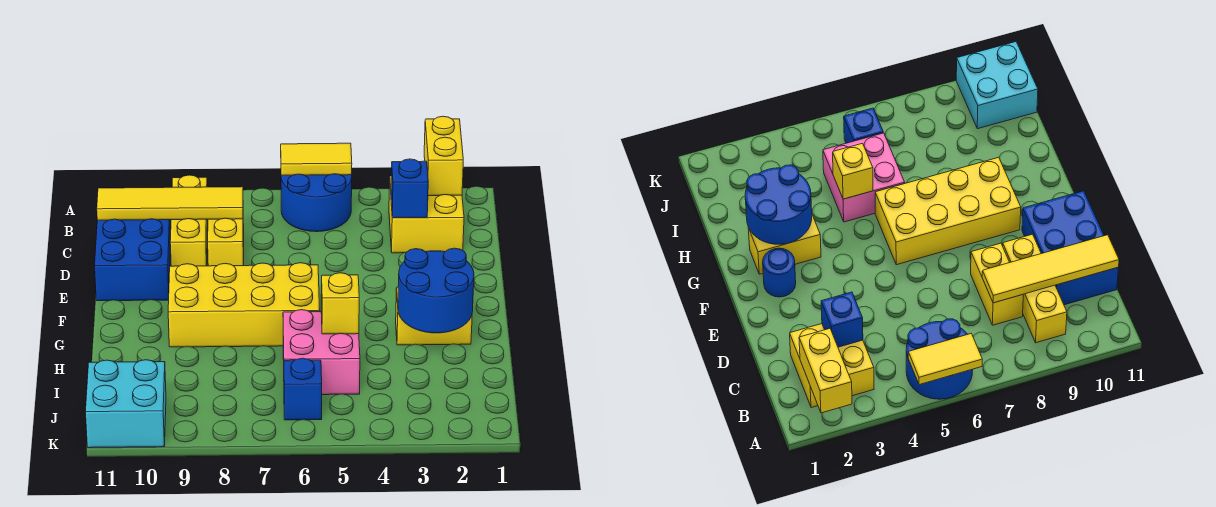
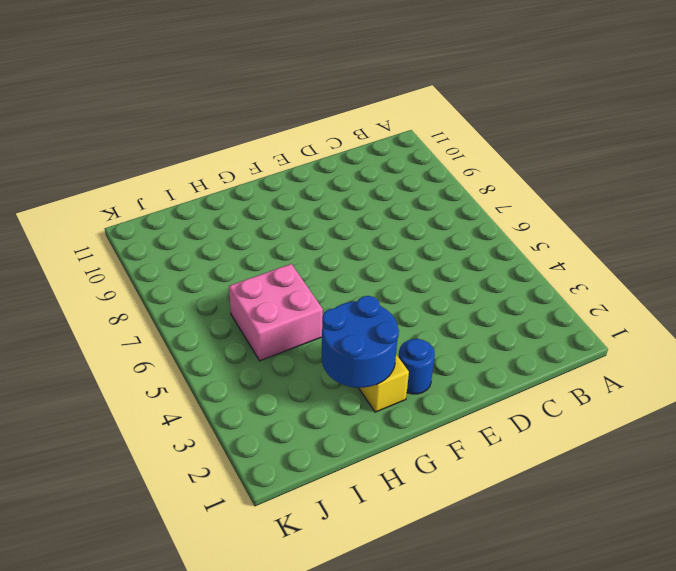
none -> blue 2x2 round brick [281,174,352,232]
none -> yellow 2x2 brick [389,176,464,253]
none -> yellow 1x3 brick [170,175,208,266]

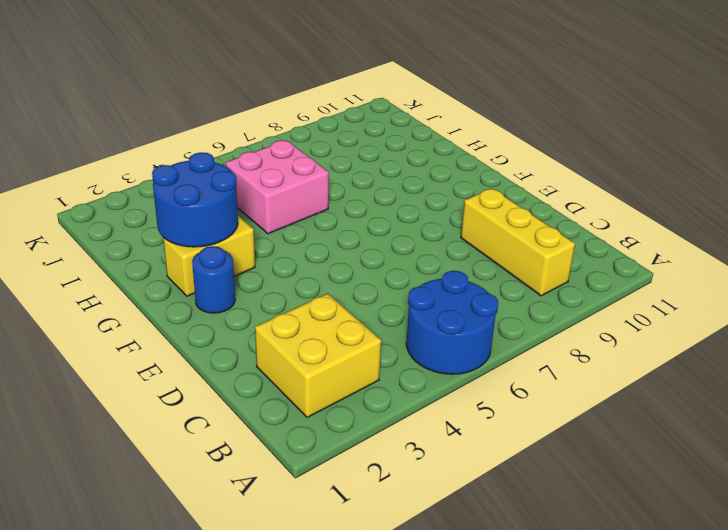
none -> yellow 1x2 brick [208,218,244,266]
none -> blue 2x3 brick [95,219,171,301]
none -> yellow 2x4 brick [168,263,320,347]

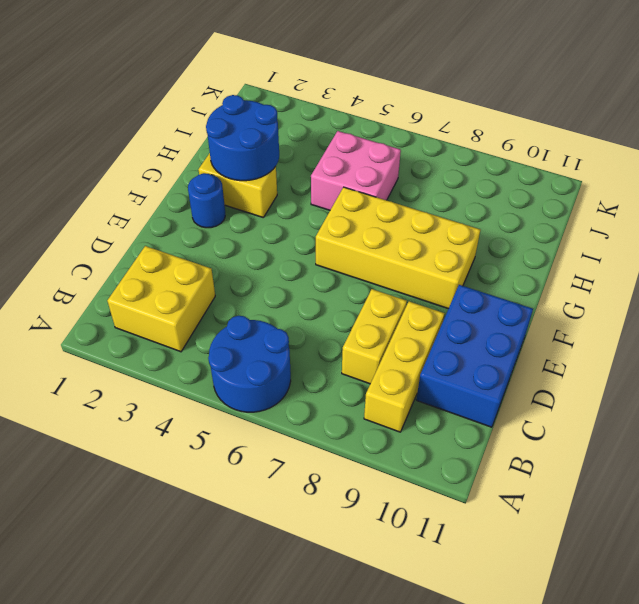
none -> blue 1x1 brick [284,358,322,420]
none -> cyan 2x2 brick [86,360,166,448]
none -> yellow 1x2 brick [424,116,463,196]

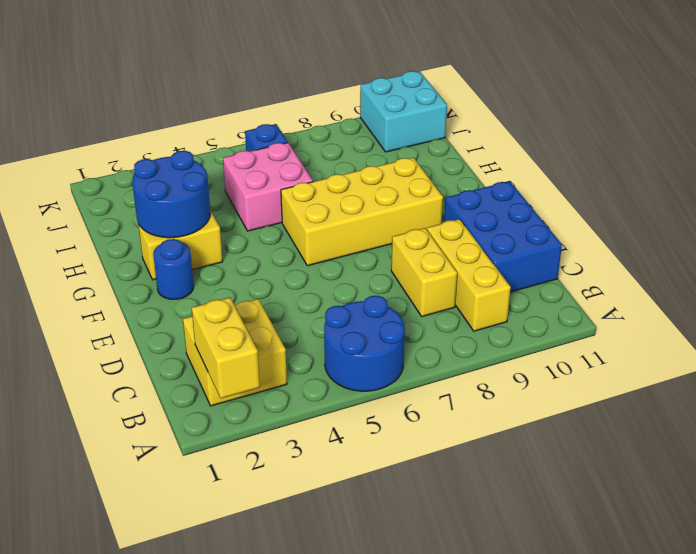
none -> yellow 1x2 tile [281,143,352,175]
none -> blue 1x1 brick [391,159,428,218]
none -> yellow 1x4 tile [97,187,243,220]

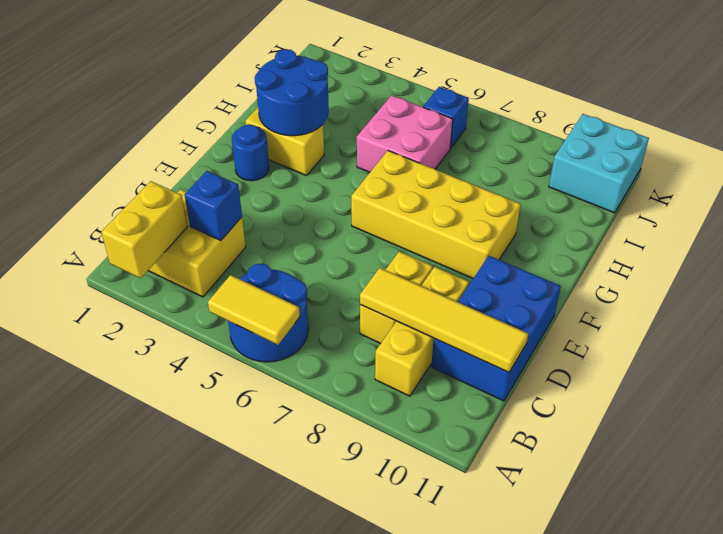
none -> yellow 1x1 brick [321,273,359,334]

